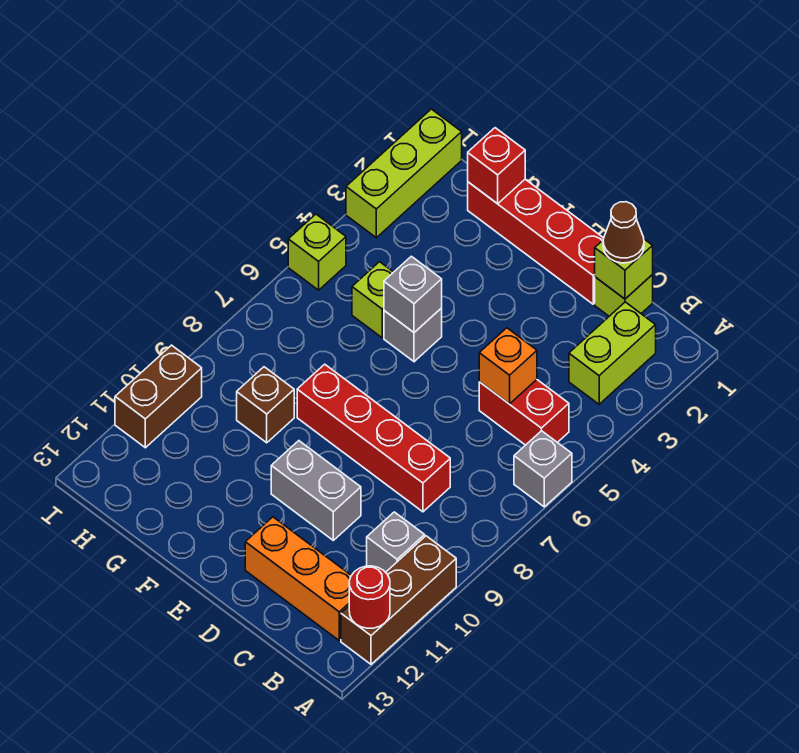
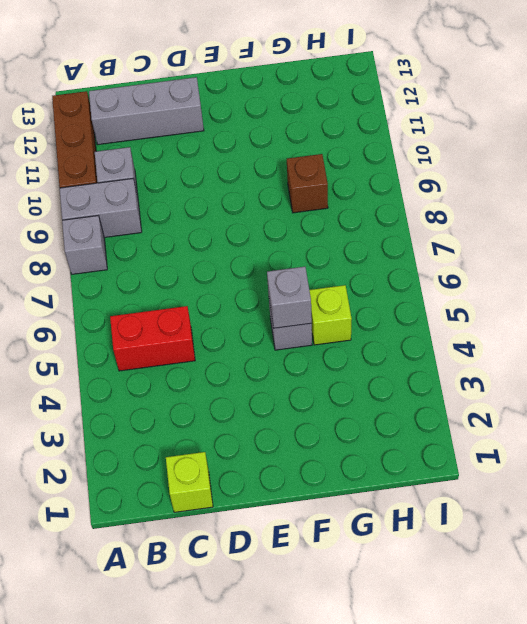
grey 1x1 brick [62,216,107,274] -> grey 1x1 brick moved to [514,431,572,507]
grey 1x2 brick [60,178,142,238] -> grey 1x2 brick moved to [271,441,361,540]
grey 1x3 brick [89,77,204,145] -> orange 1x3 brick [245,517,351,640]
none -> lime 1x2 brick [569,302,656,404]
none -> red 1x4 brick [297,364,450,512]
none -> red 1x4 brick [468,179,604,304]

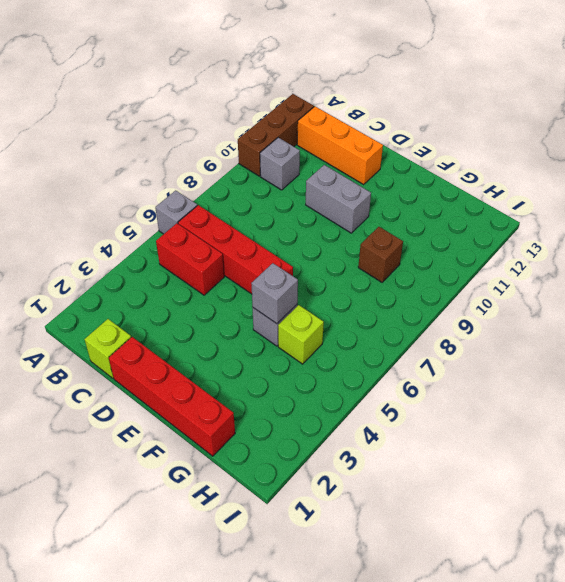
red 1x4 brick [178,205,293,294] -> red 1x4 brick moved to [297,364,450,512]
none -> lime 1x2 brick [569,302,656,404]
none -> lime 1x3 brick [346,109,462,238]
none -> lime 1x1 brick [288,214,346,290]

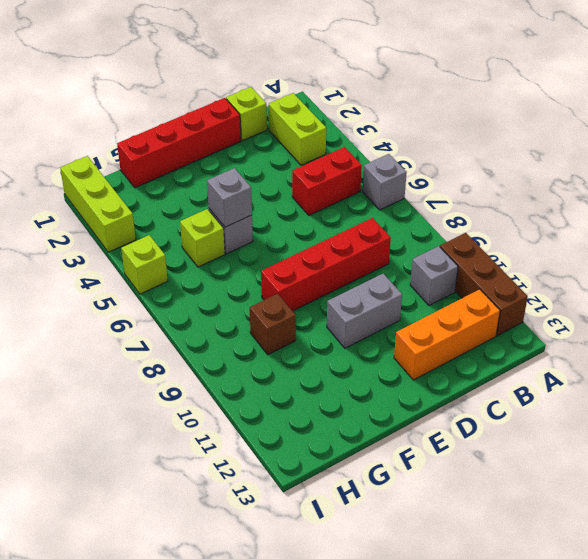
none -> brown 1x2 brick [115,345,202,448]
none -> red 1x1 round brick [349,566,390,628]
none -> lime 1x1 brick [595,239,653,299]

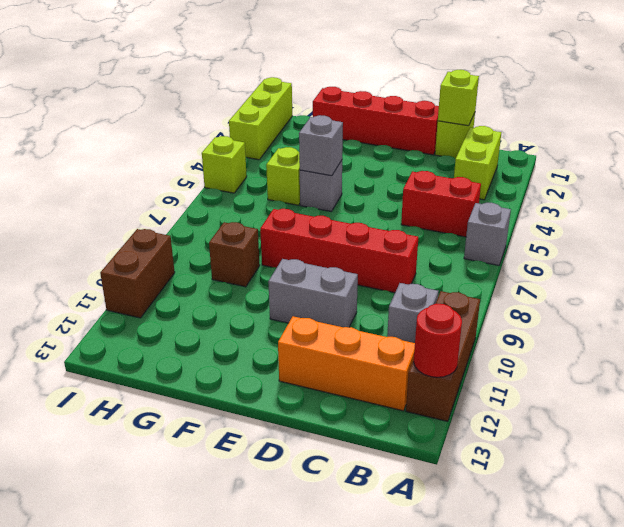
none -> orange 1x1 brick [479,328,537,404]
none -> red 1x1 brick [468,128,525,204]
none -> brown 1x1 cone [603,202,644,263]

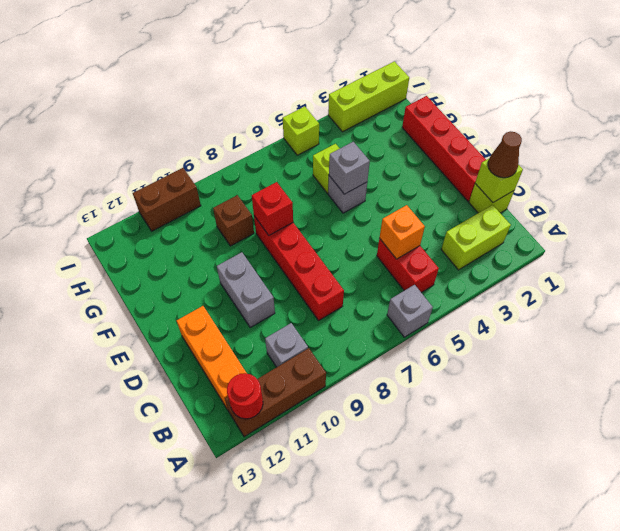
red 1x1 brick [252,182,293,235] -> red 1x1 brick moved to [468,128,525,204]

